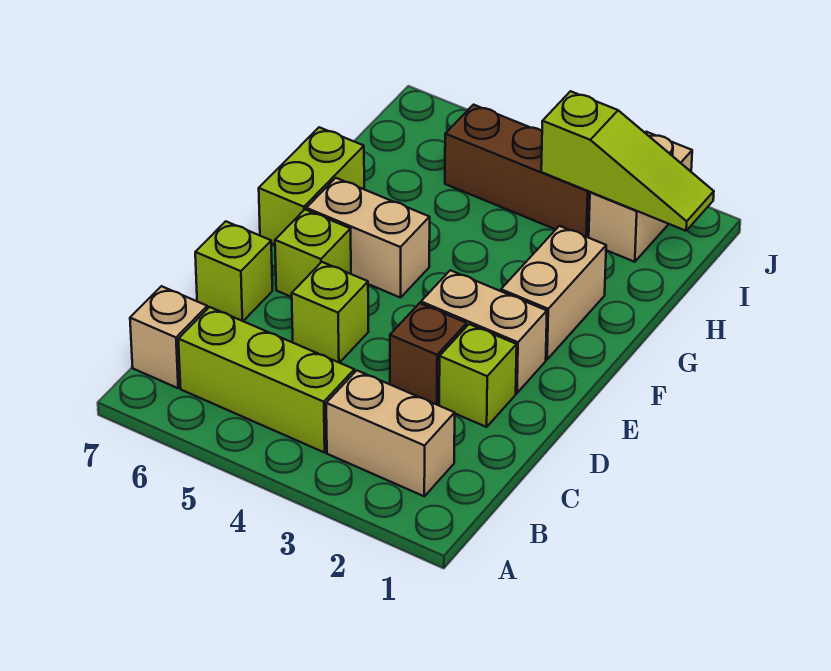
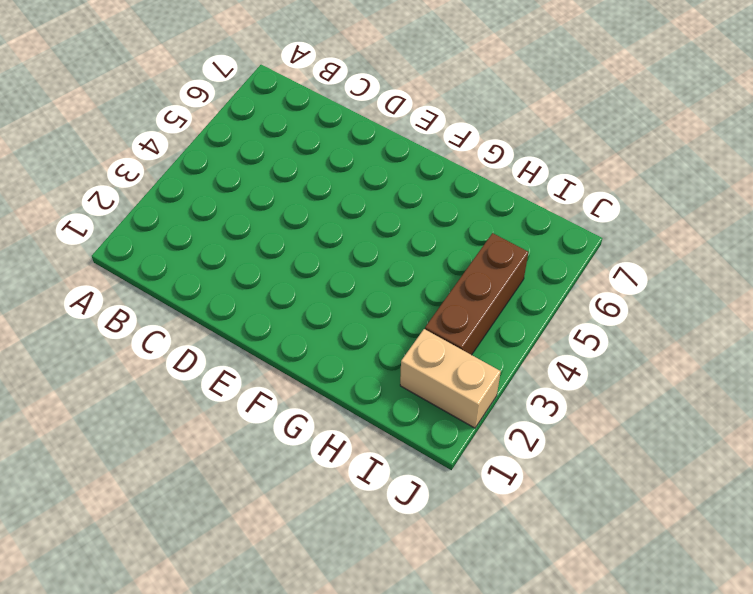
none -> tan 1x2 brick [326,371,455,496]
none -> lime 1x3 brick [178,307,354,453]
none -> tan 1x1 brick [130,286,207,388]

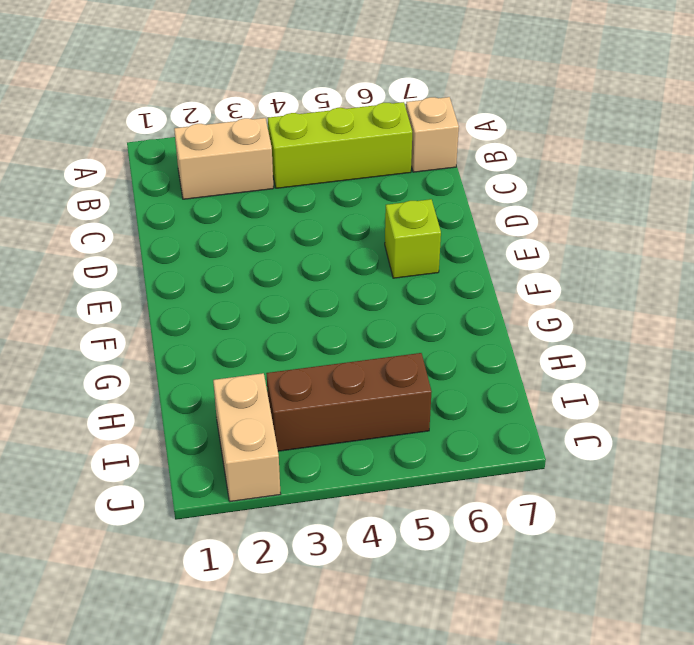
none -> lime 1x1 brick [439,324,517,427]
none -> brown 1x1 brick [390,303,467,405]
none -> lime 1x1 brick [292,262,369,363]

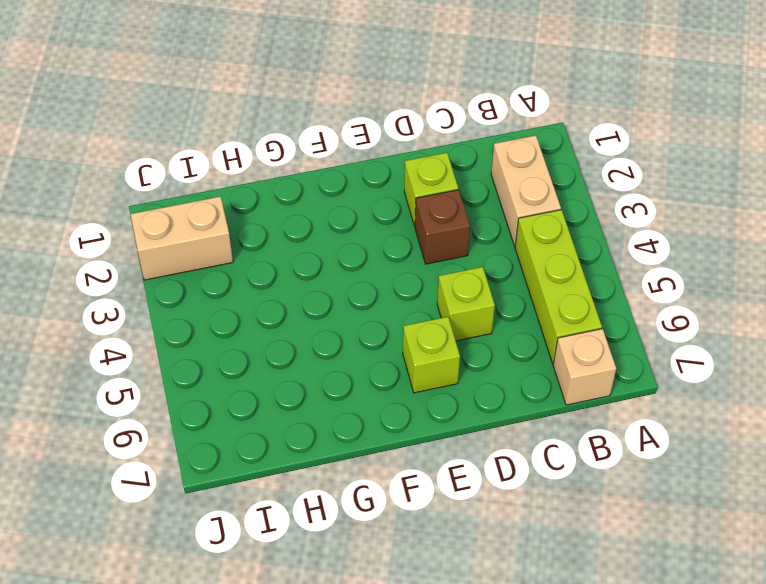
none -> lime 1x1 brick [195,221,272,321]
none -> tan 1x2 brick [421,270,547,393]
none -> tan 1x2 brick [501,226,606,359]

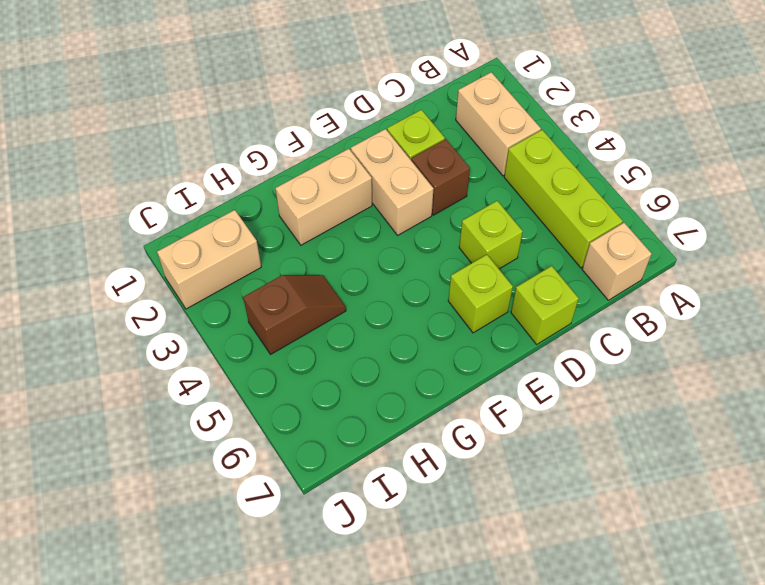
brown 1x2 slope [243,275,346,354] -> brown 1x3 brick [445,105,590,238]
none -> tan 1x2 brick [306,178,430,298]
none -> lime 1x2 brick [259,127,364,245]
none -> lime 1x3 slope [541,91,714,231]

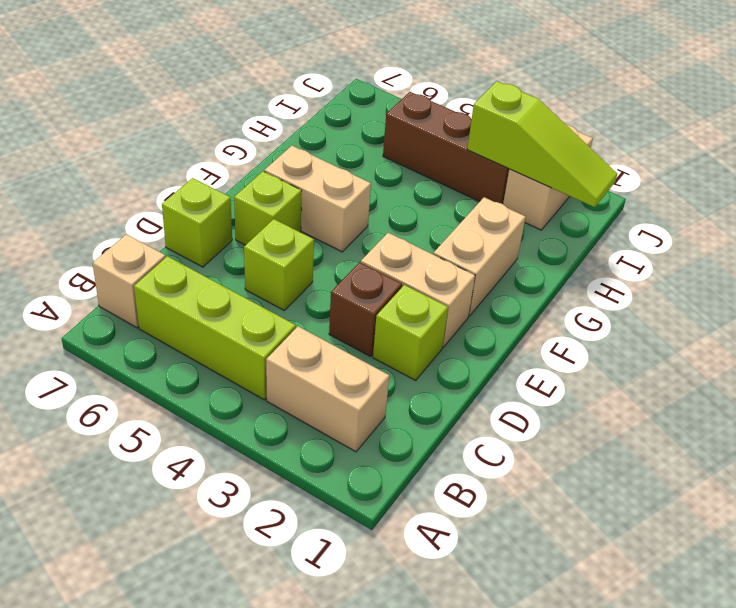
none -> lime 1x2 brick [259,127,364,245]

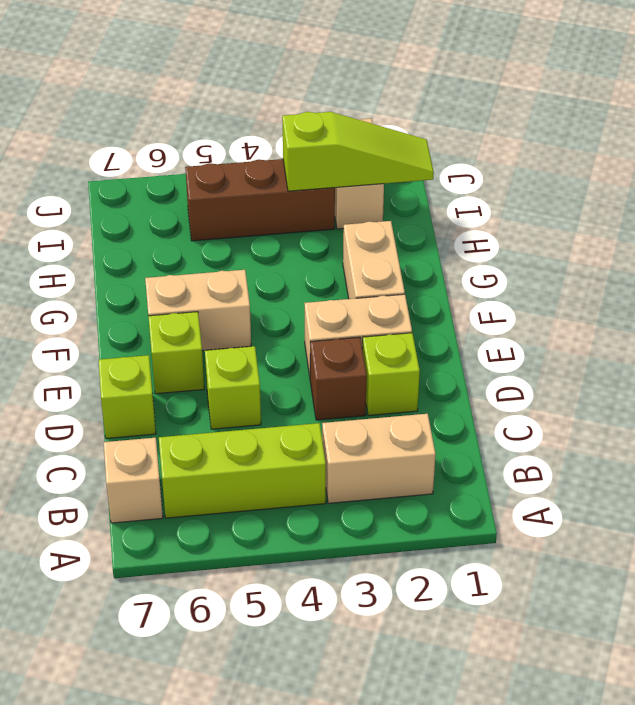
none -> lime 1x2 brick [259,127,364,245]

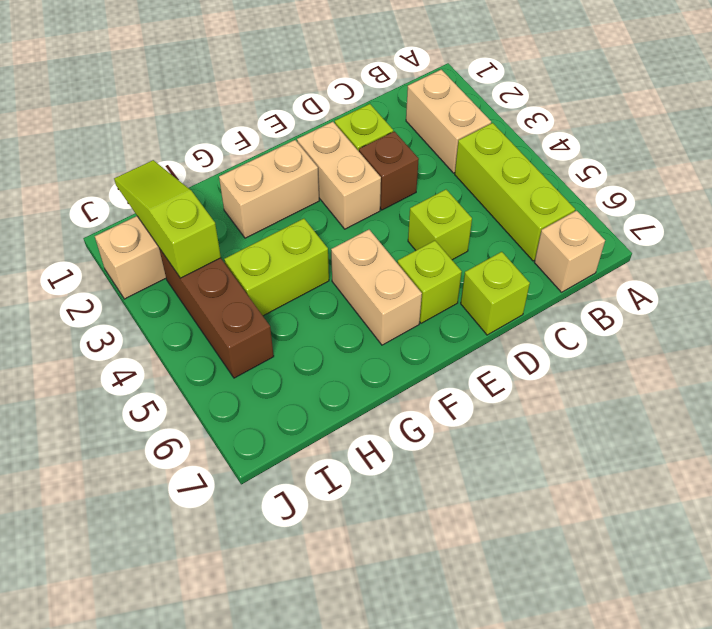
lime 1x2 brick [224,219,329,316] -> lime 1x2 brick moved to [259,127,364,245]

